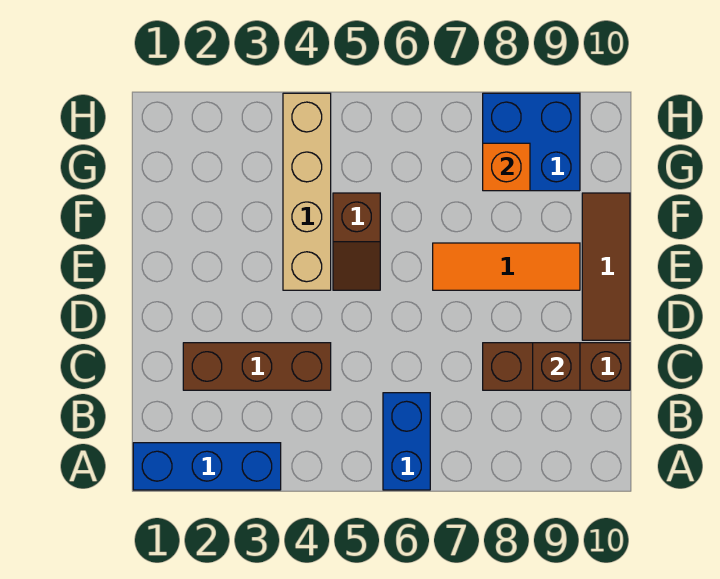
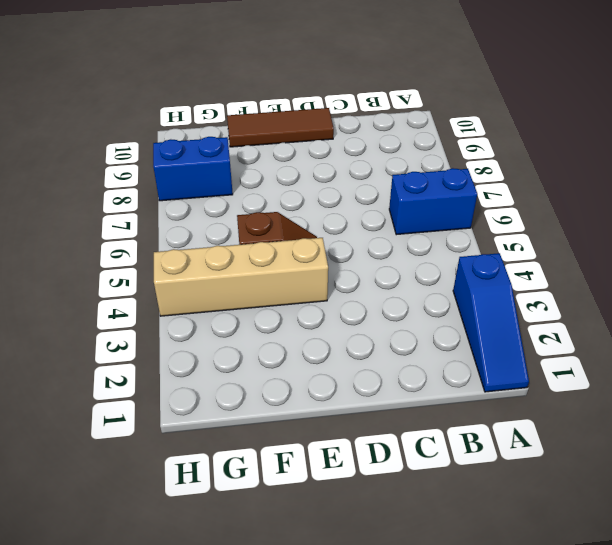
blue 1x3 slope [453,253,529,392] -> blue 1x3 brick [133,443,281,490]
blue 1x2 brick [153,137,233,201] -> blue 2x2 brick [483,93,580,191]
none -> brown 1x3 brick [183,343,331,390]
none -> brown 1x3 brick [483,343,630,390]

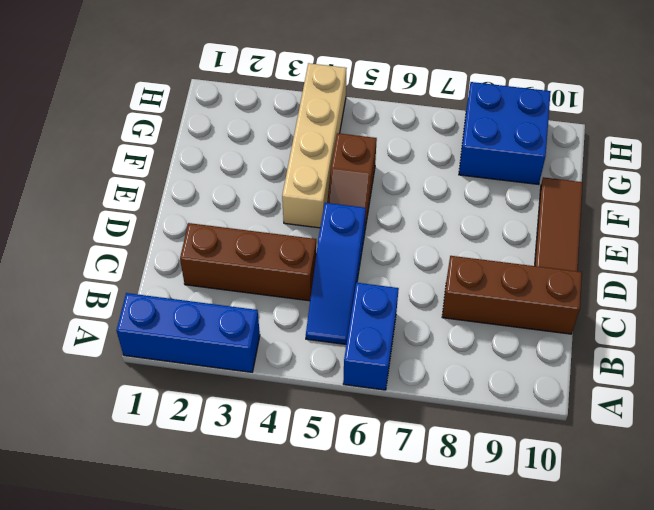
blue 1x3 slope [306,203,366,344] -> none
none -> orange 1x3 tile [433,243,580,290]
none -> brown 1x1 brick [533,343,580,390]

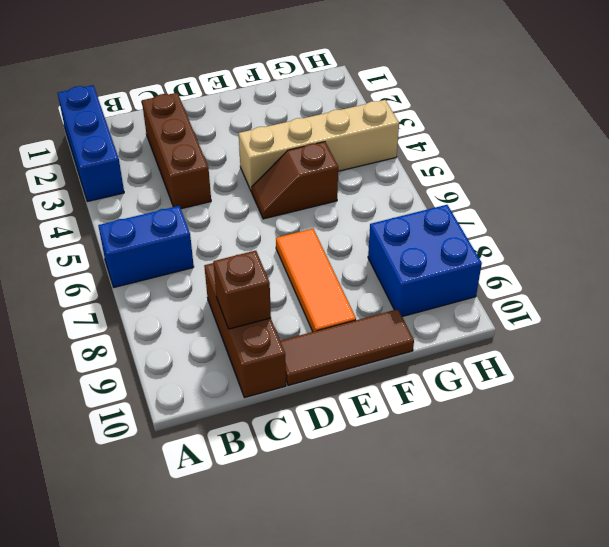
none -> orange 1x1 brick [483,143,530,191]

